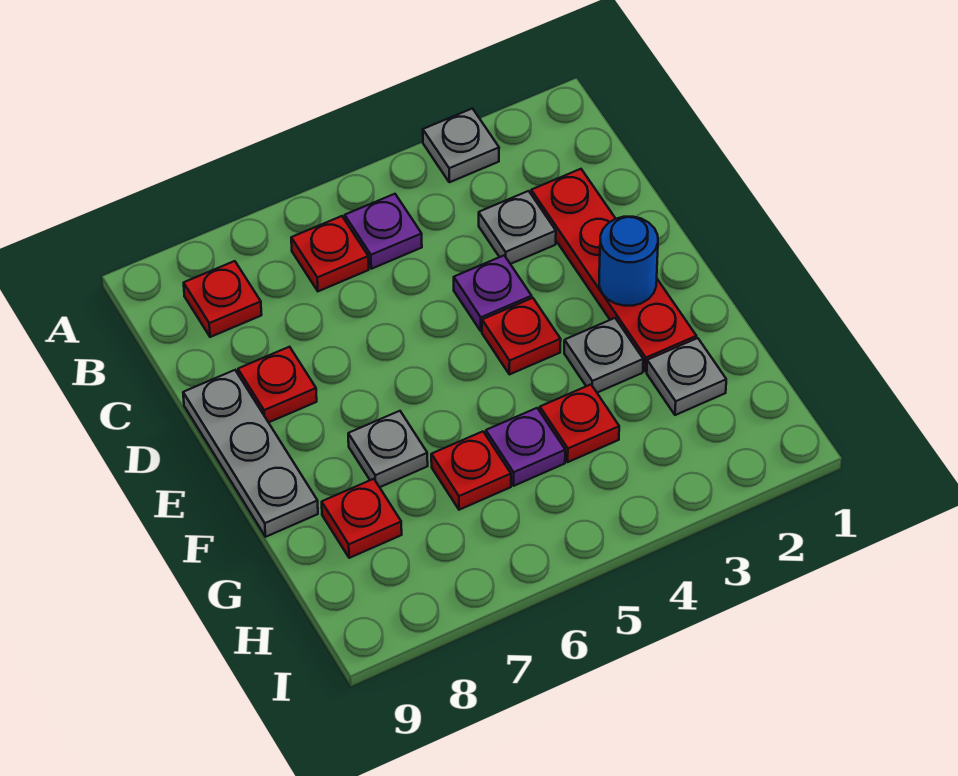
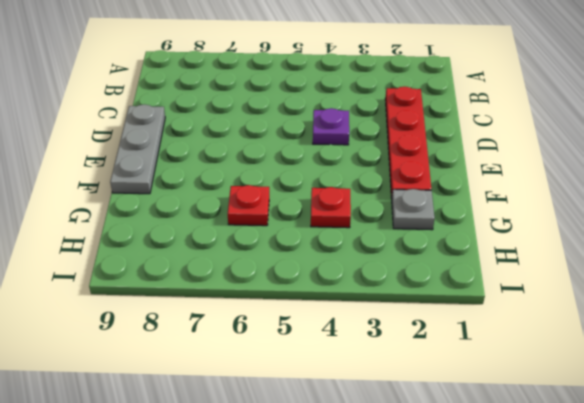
none -> grey 1x1 plate [423,109,499,182]
none -> purple 1x1 plate [345,194,422,269]
none -> red 1x1 plate [291,216,369,291]

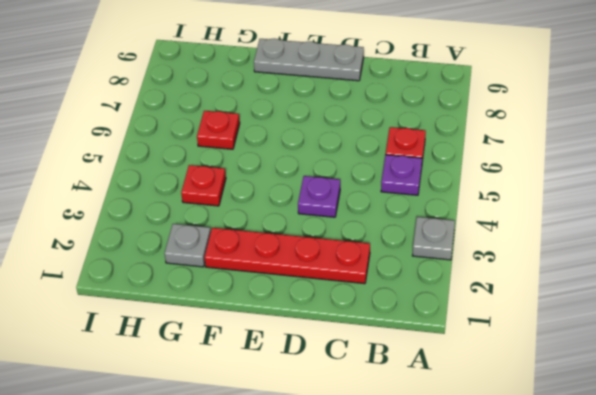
none -> red 1x1 plate [184,261,262,337]
none -> grey 1x1 plate [479,191,556,264]
none -> red 1x1 plate [238,347,317,422]

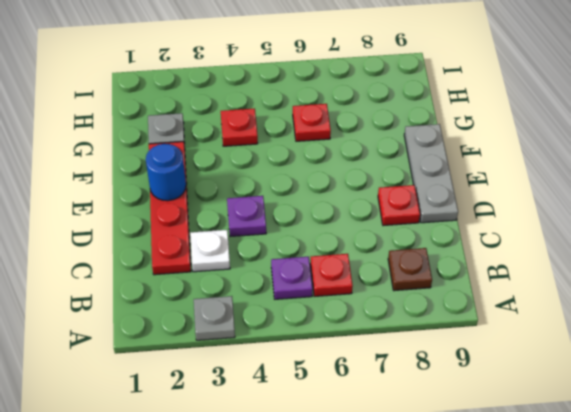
brown 1x1 plate [388,248,432,291] -> red 1x1 plate [184,261,262,337]
white 1x1 plate [190,230,230,272] -> grey 1x1 plate [479,191,556,264]
none -> red 1x1 plate [482,298,561,374]
none -> grey 1x1 plate [564,318,643,393]
none -> grey 1x1 plate [348,411,428,487]

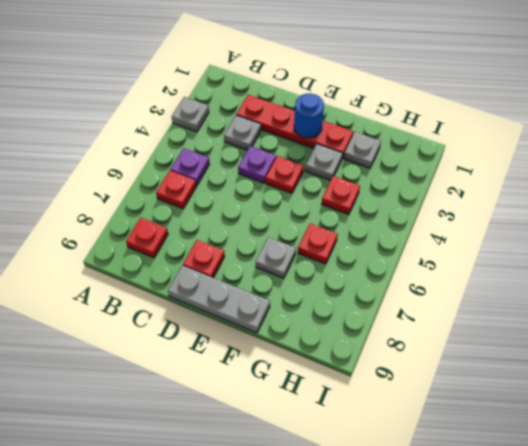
none -> purple 1x1 plate [486,408,565,486]
none -> red 1x1 plate [322,479,402,558]

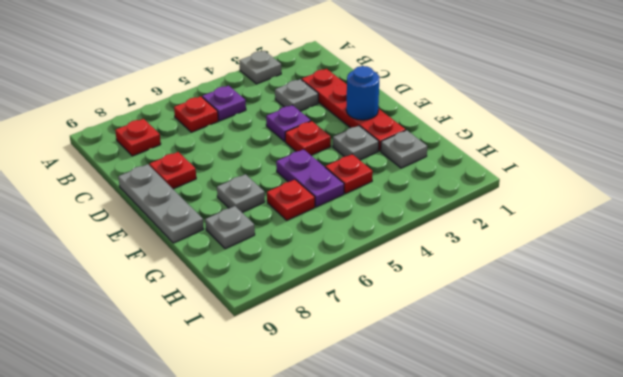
purple 1x2 plate [276,149,344,207] -> purple 1x1 plate [486,408,565,486]
grey 1x1 plate [205,206,255,249] -> red 1x1 plate [322,479,402,558]

